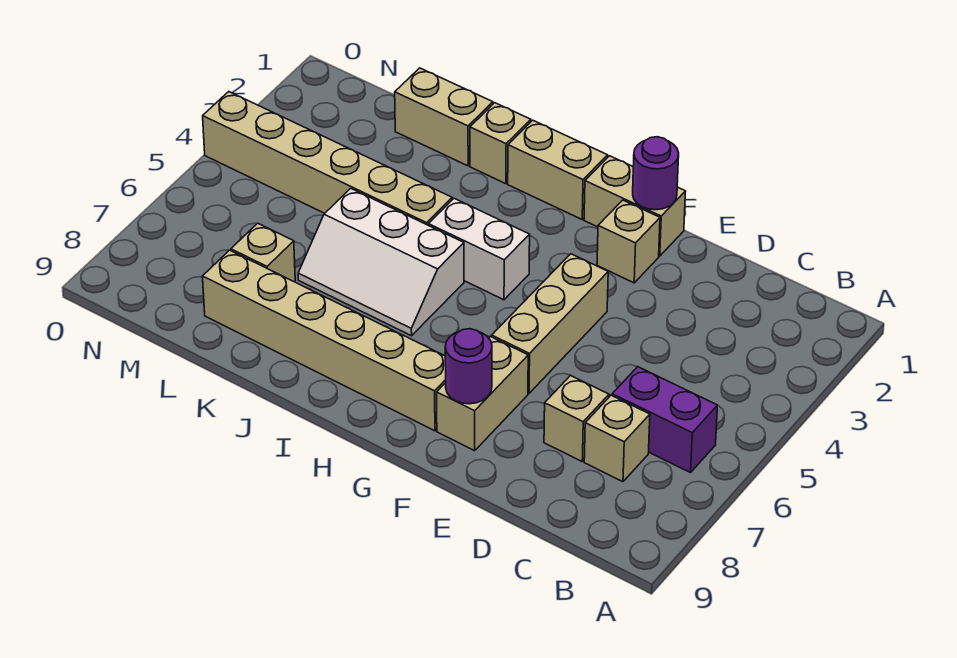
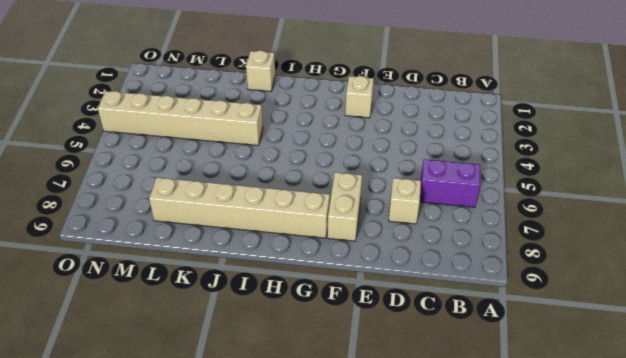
none -> tan 1x1 brick [584,395,650,482]
none -> tan 1x2 brick [584,156,686,256]
none -> tan 1x3 brick [492,254,608,393]

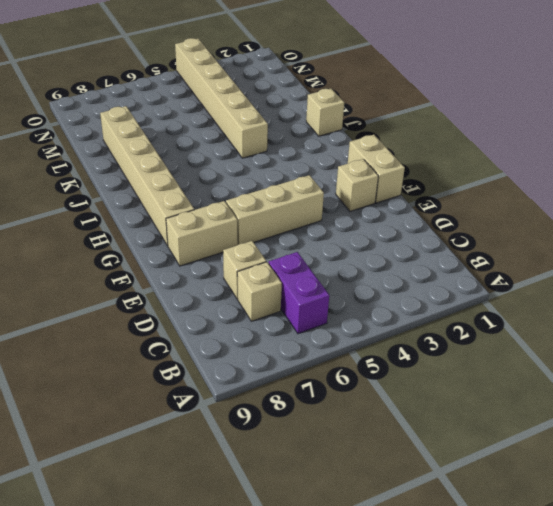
none -> tan 1x2 brick [508,120,608,219]
none -> white 1x2 brick [428,199,530,300]
none -> white 2x3 slope [298,189,464,336]

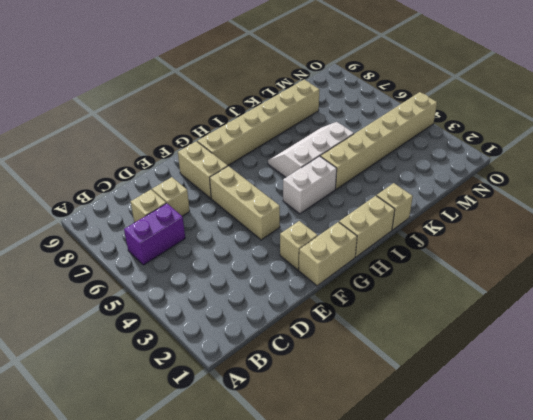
none -> tan 1x2 brick [395,68,493,166]
none -> tan 1x1 brick [231,223,295,282]
none -> purple 1x1 round brick [633,137,679,210]

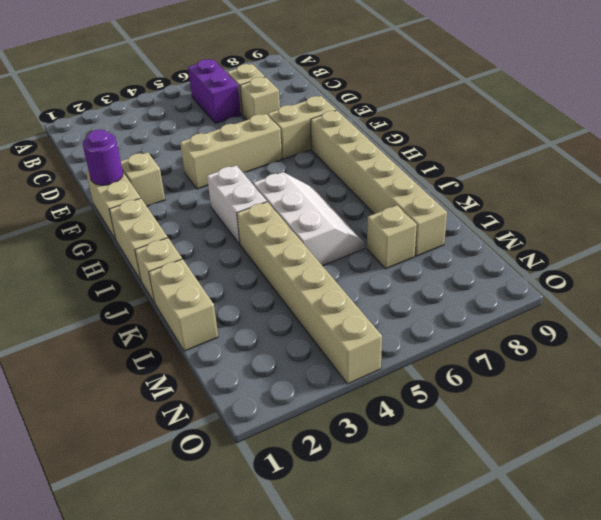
none -> purple 1x1 round brick [445,329,492,404]

